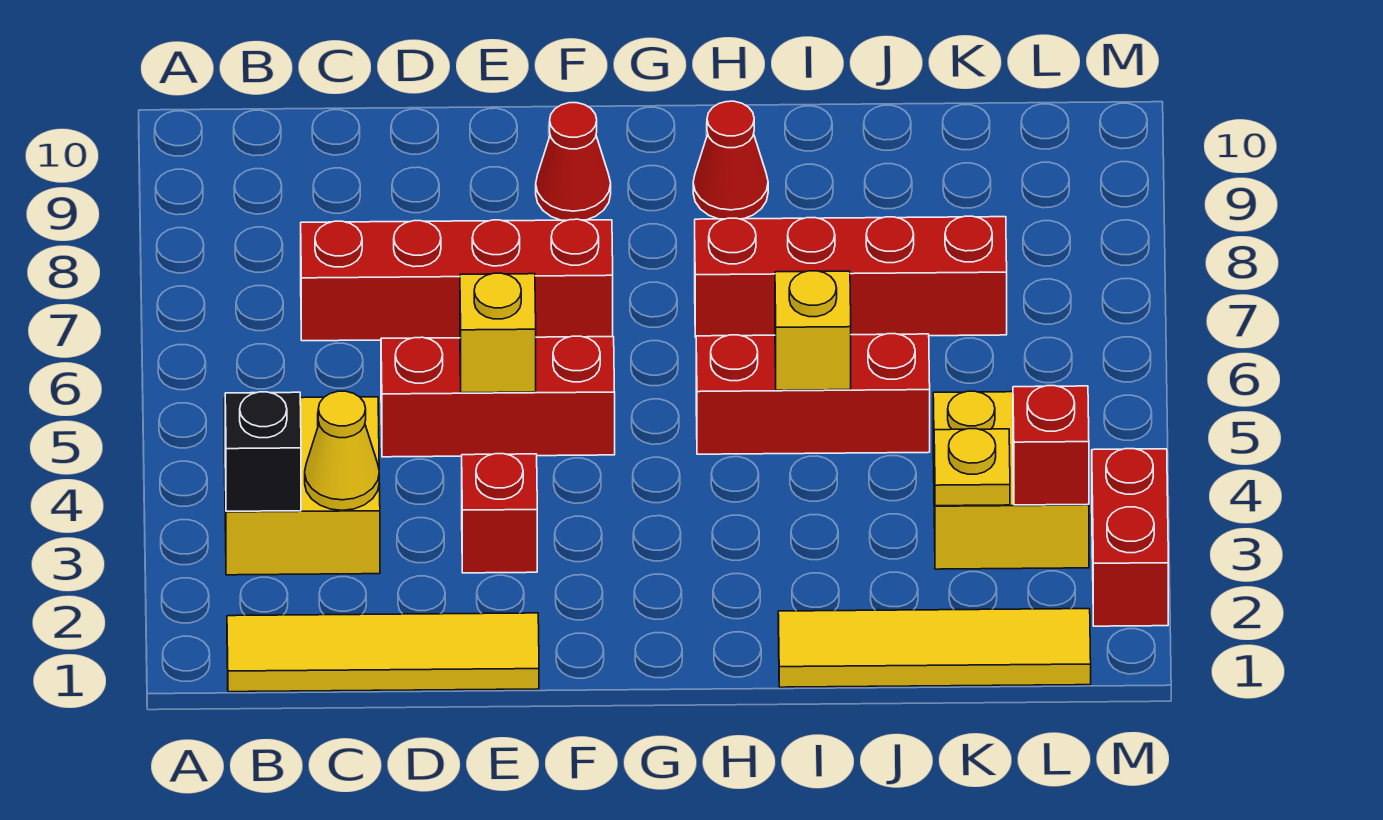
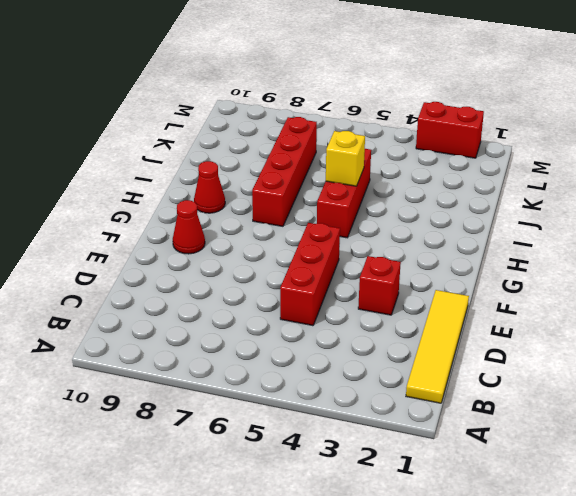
none -> yellow 2x2 brick [224,397,380,575]
none -> red 1x4 brick [301,219,613,341]
none -> yellow 1x4 tile [778,609,1091,687]

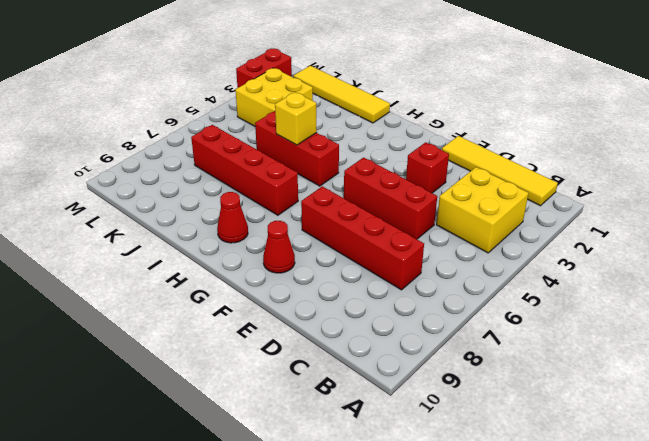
none -> black 1x1 brick [225,392,301,511]
none -> yellow 1x1 cone [305,391,379,510]
none -> yellow 1x1 brick [460,273,536,393]

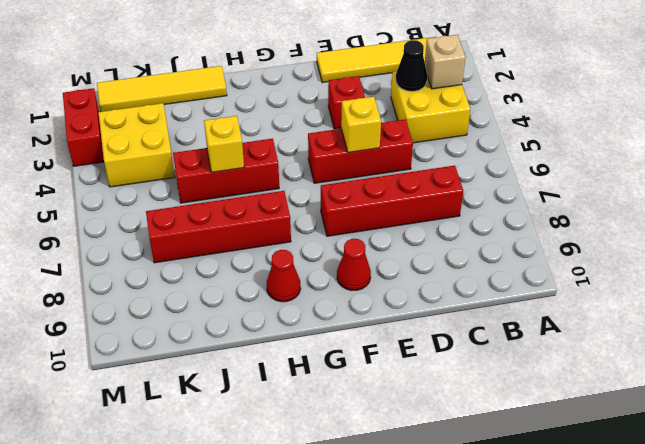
tan 1x1 brick [425,35,466,89] -> black 1x1 brick [225,392,301,511]
black 1x1 cone [396,40,427,91] -> yellow 1x1 cone [305,391,379,510]
none -> yellow 1x1 plate [934,429,1010,506]
none -> red 1x1 brick [1013,386,1089,505]

